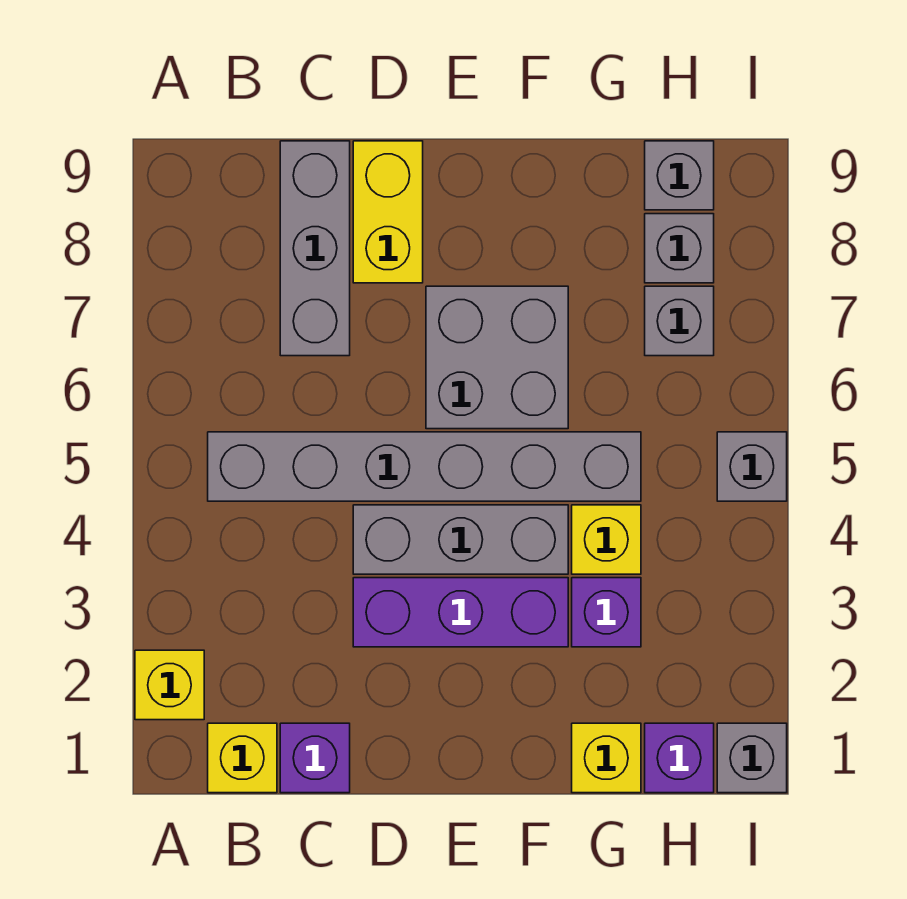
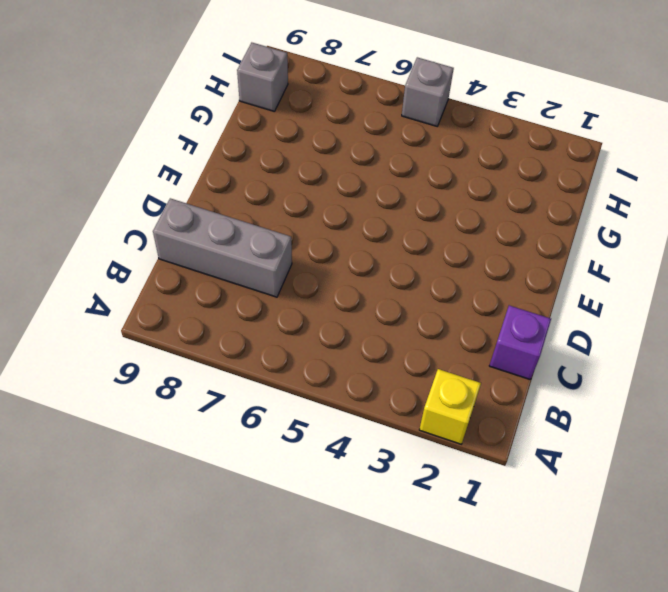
none -> yellow 1x1 brick [208,723,277,793]
none -> grey 1x6 brick [208,432,641,501]
none -> purple 1x3 brick [353,578,568,647]

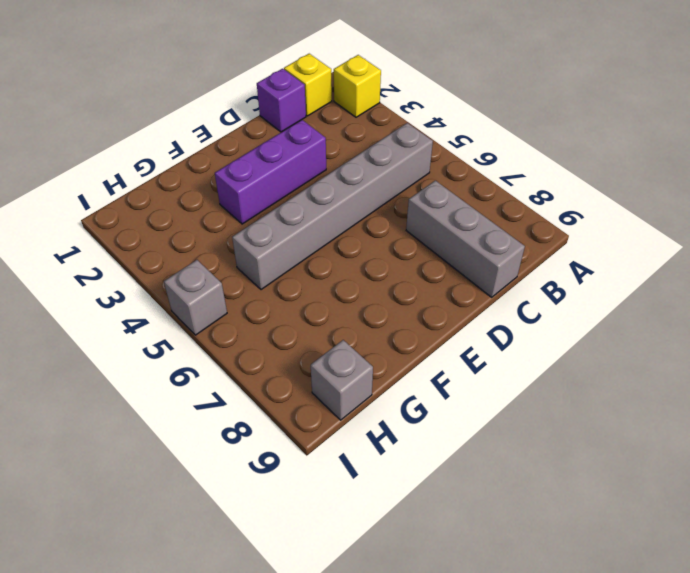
none -> grey 1x3 brick [353,505,568,574]
none -> yellow 1x2 brick [353,141,423,283]
none -> grey 2x2 brick [426,286,568,429]

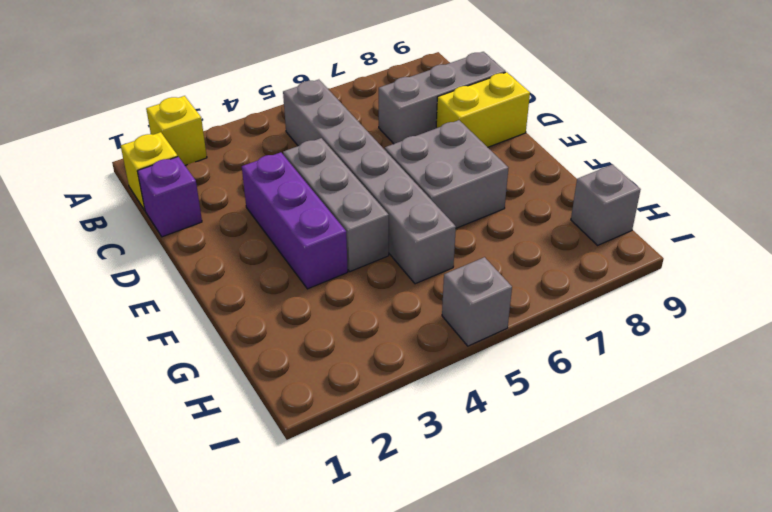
none -> yellow 1x1 brick [572,723,641,793]
none -> purple 1x1 brick [572,578,641,647]
none -> yellow 1x1 brick [572,505,641,574]

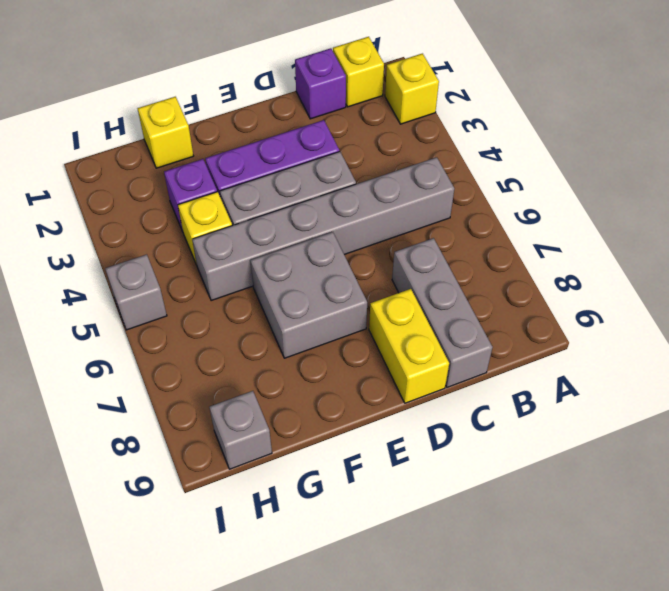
none -> purple 1x1 brick [645,723,714,793]
none -> grey 1x1 brick [645,286,714,356]
none -> grey 1x1 brick [645,214,714,283]

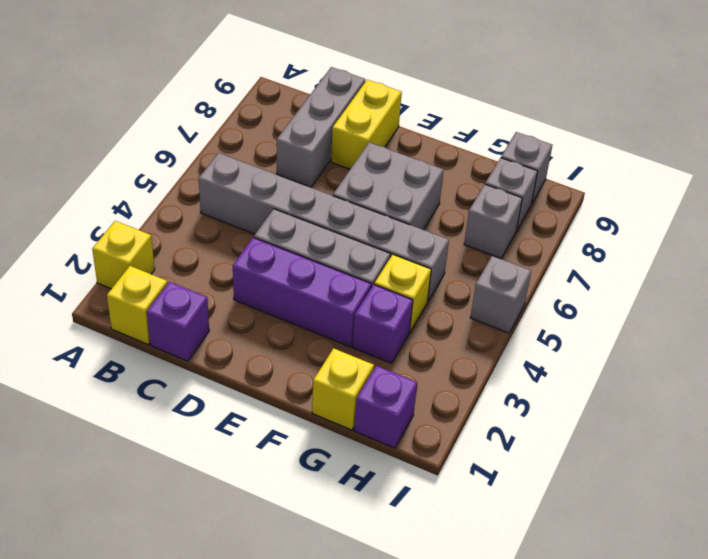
none -> grey 1x1 brick [717,723,787,793]

